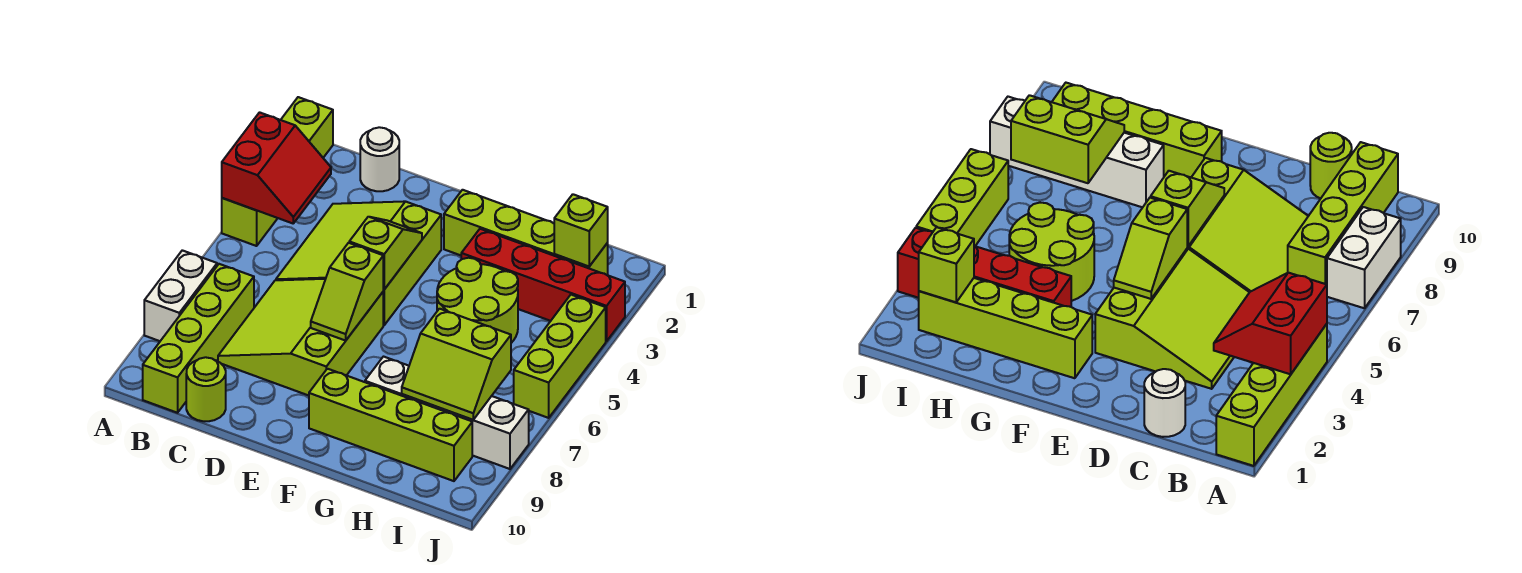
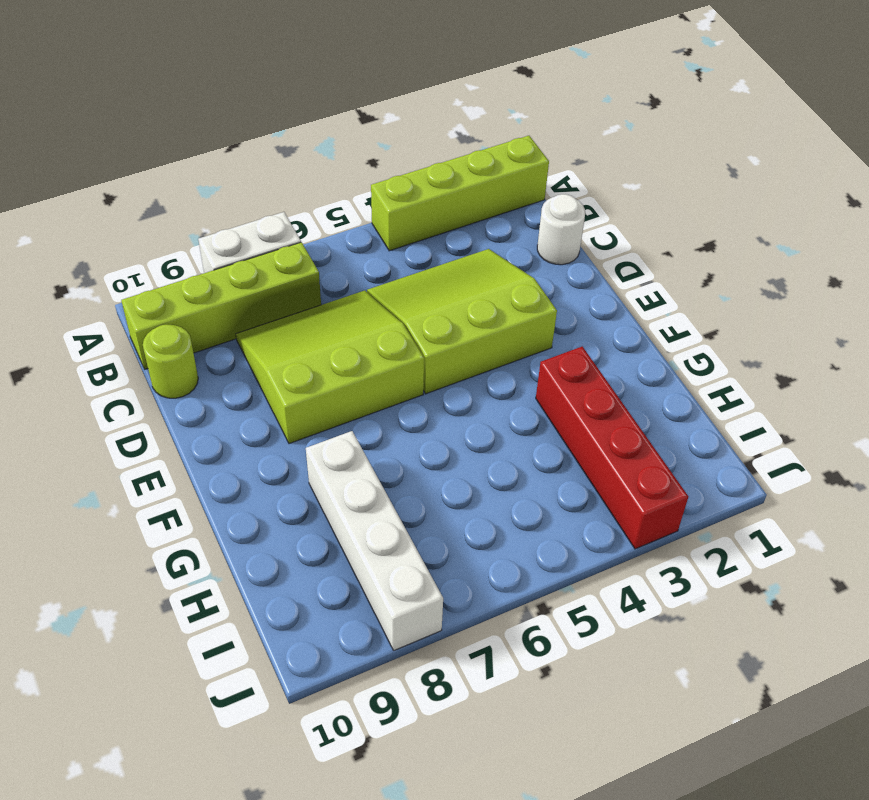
none -> lime 1x4 brick [444,190,608,275]
none -> lime 1x4 brick [309,369,472,481]
none -> lime 2x2 round brick [437,258,518,343]

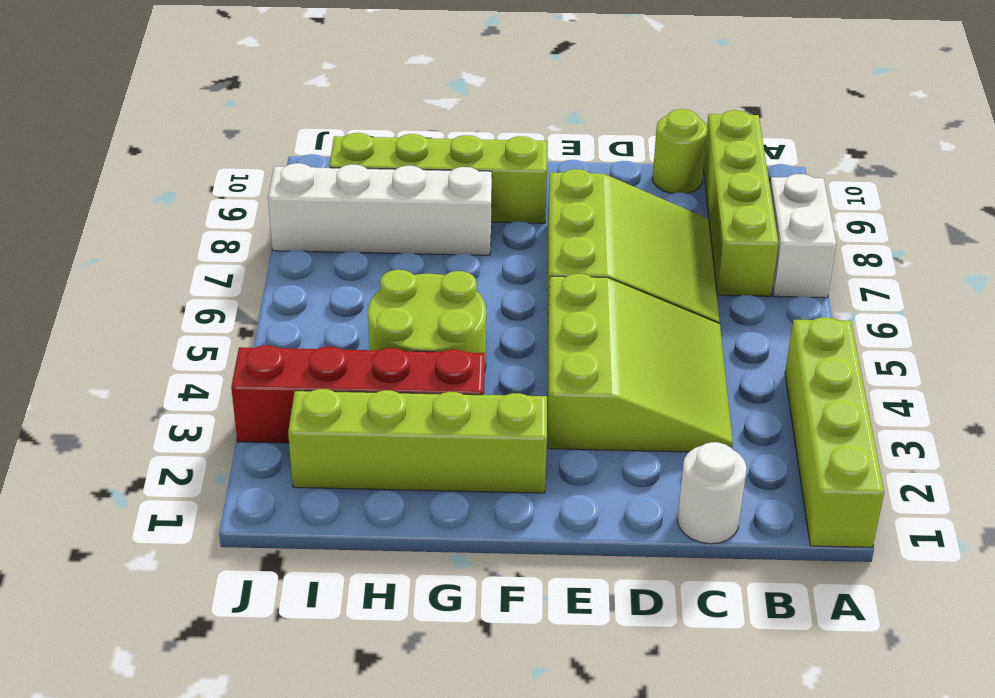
none -> lime 1x3 brick [514,295,606,418]
none -> red 2x2 slope [222,112,331,223]
none -> lime 1x2 slope [349,217,422,289]

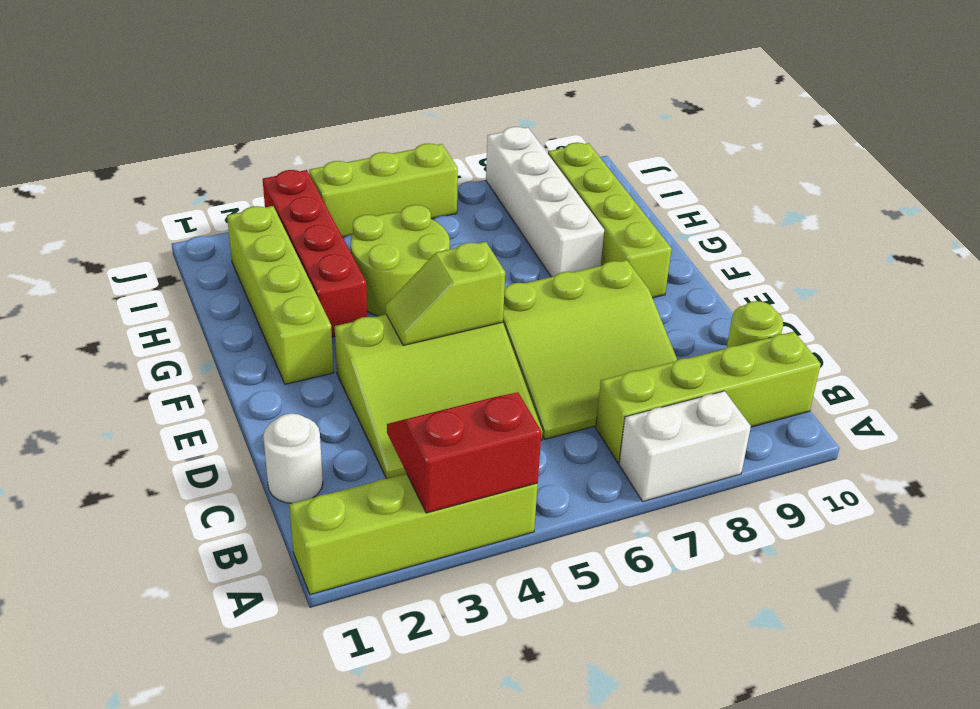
none -> lime 1x2 slope [311,243,384,341]
none -> lime 2x2 slope [402,309,511,420]
none -> lime 1x1 brick [554,194,608,267]

